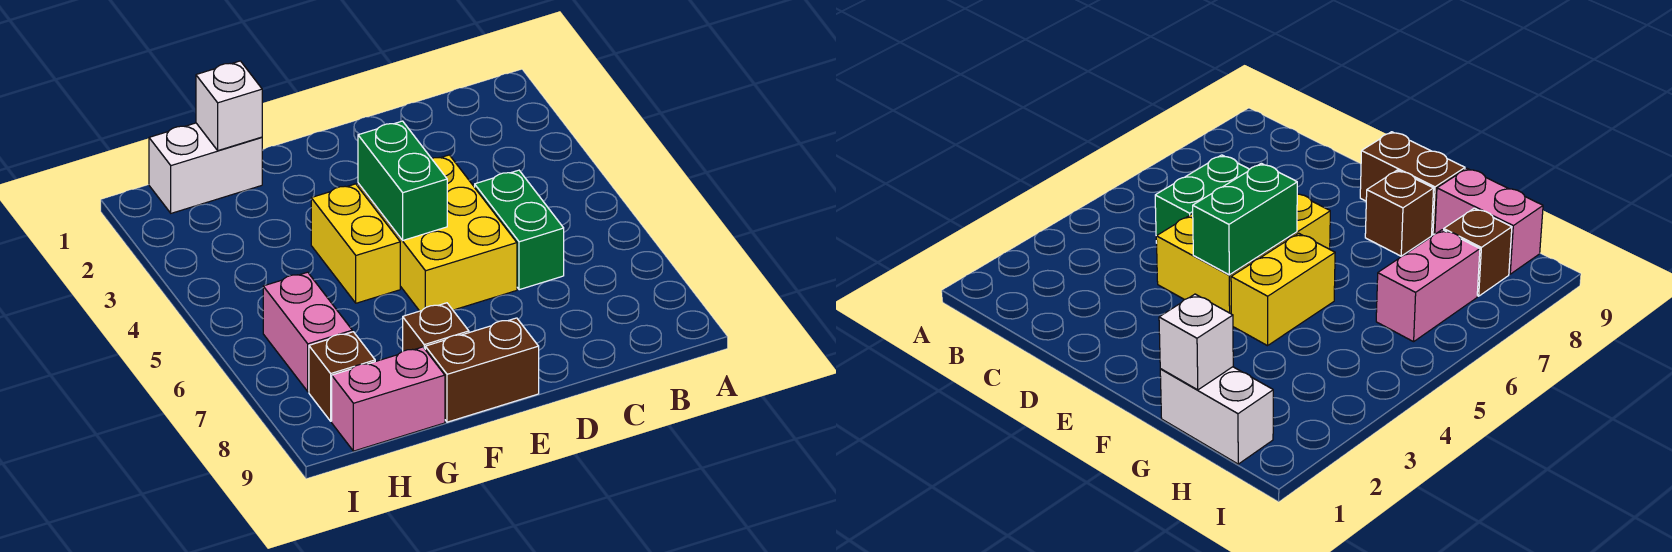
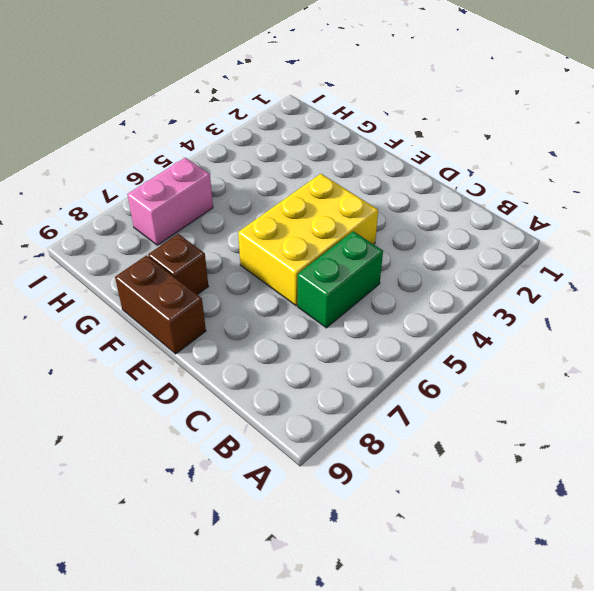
none -> yellow 1x2 brick [311,184,400,303]
none -> white 1x2 brick [149,123,262,213]

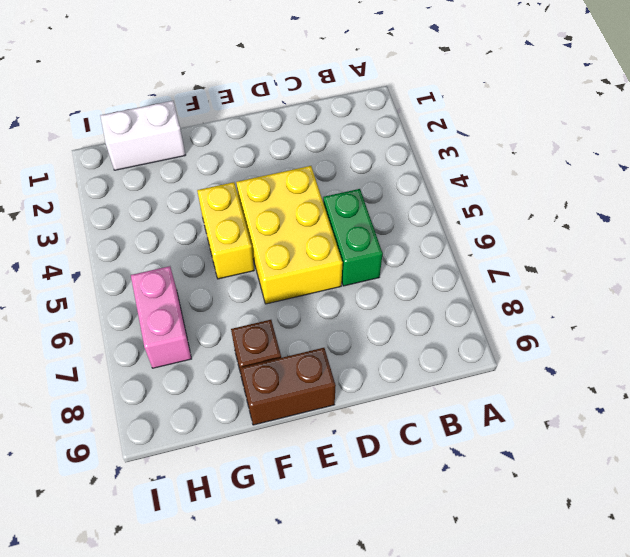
none -> pink 1x2 brick [332,347,445,451]
none -> brown 1x1 brick [309,332,375,421]

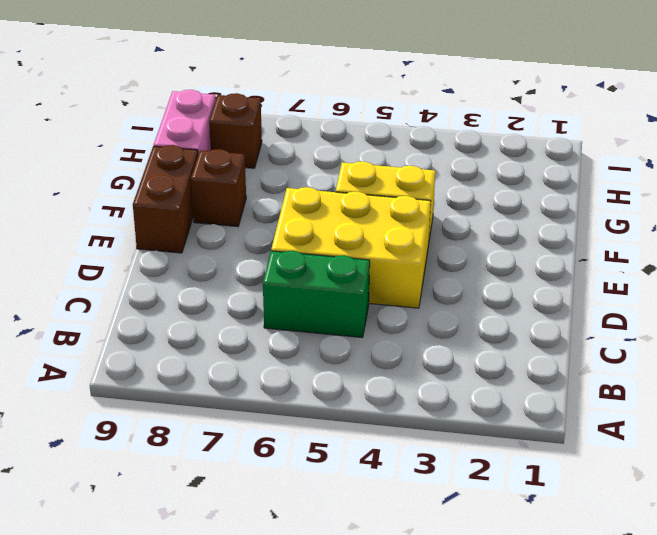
none -> white 1x2 brick [149,123,262,213]
none -> pink 1x2 brick [263,272,352,392]

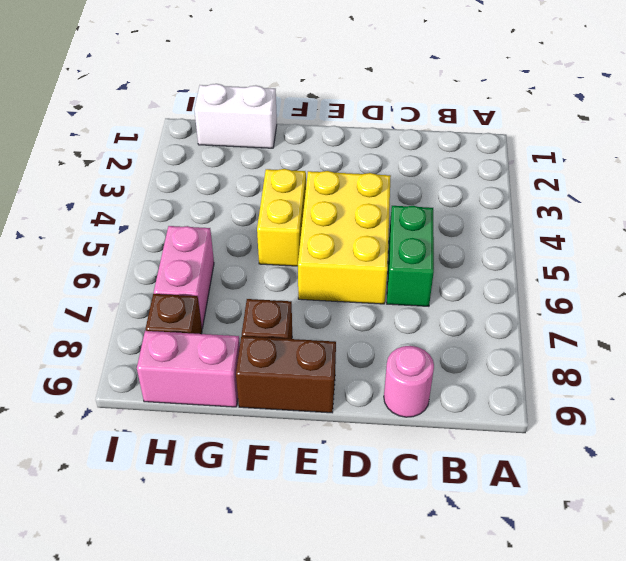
pink 1x1 round brick [384,346,434,417] -> none
none -> green 1x2 brick [358,121,447,240]
none -> white 1x1 brick [196,61,262,151]

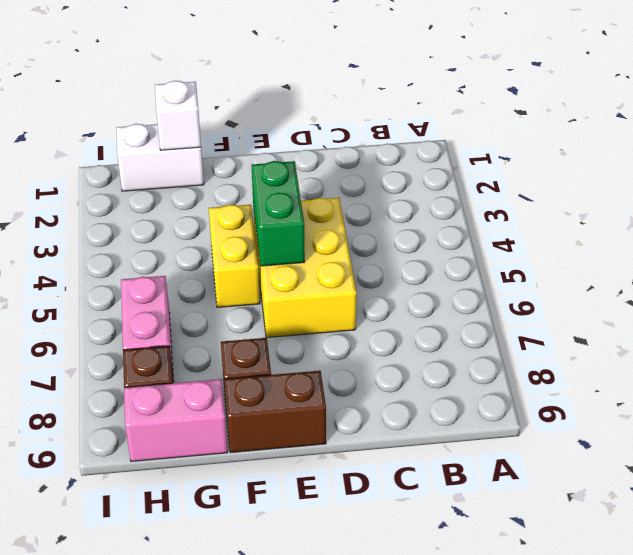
none -> green 1x2 brick [475,170,564,290]

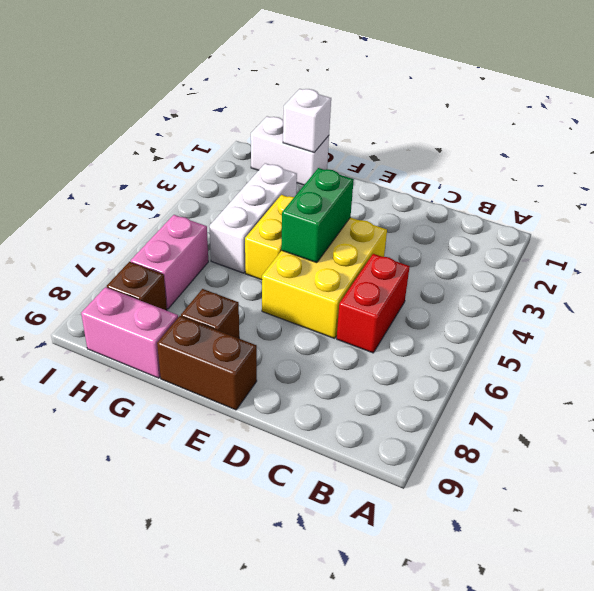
red 1x2 brick [337,254,410,353] -> green 1x2 brick [475,170,564,290]
white 1x3 brick [210,163,297,273] -> none

